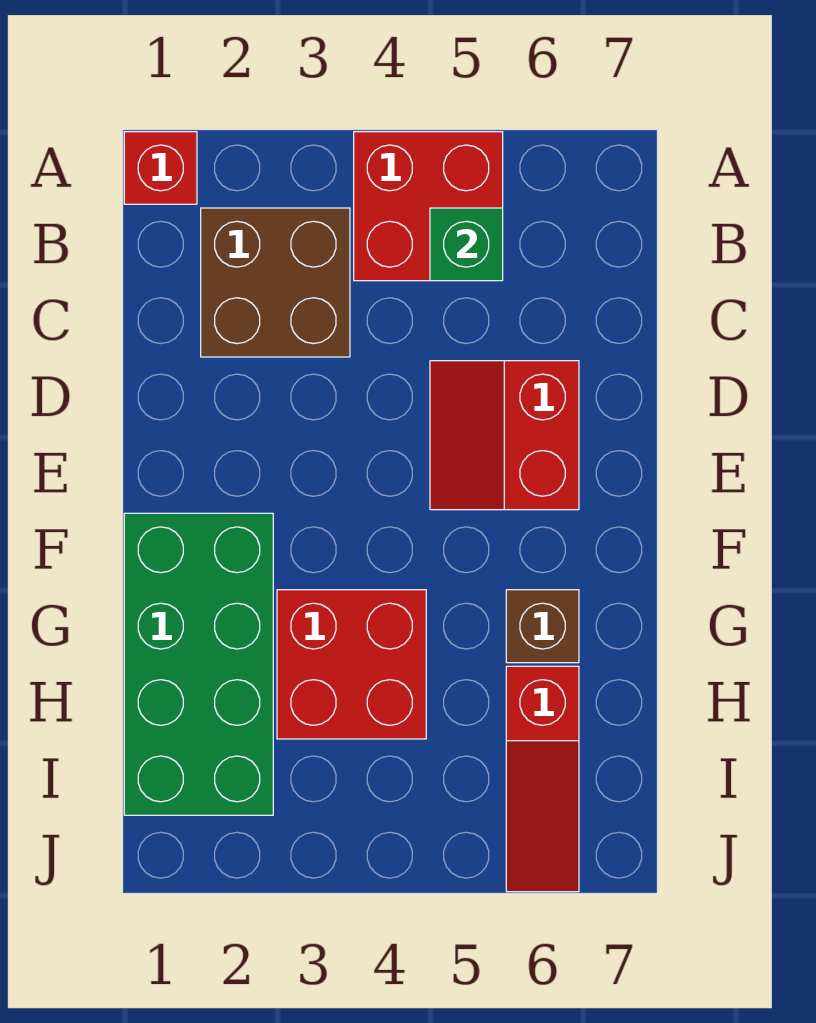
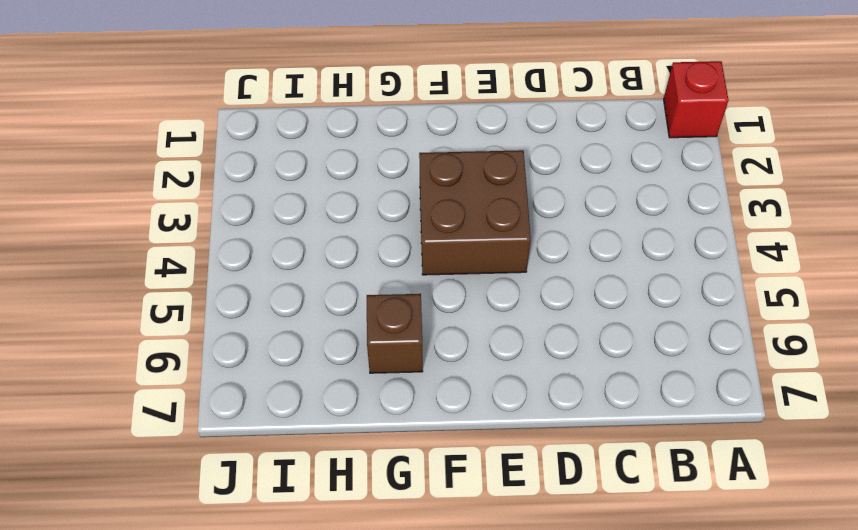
brown 2x2 brick [419,150,531,275] -> brown 2x2 brick moved to [201,208,350,357]
none -> red 2x2 brick [354,132,503,281]
none -> red 2x2 slope [430,361,579,510]

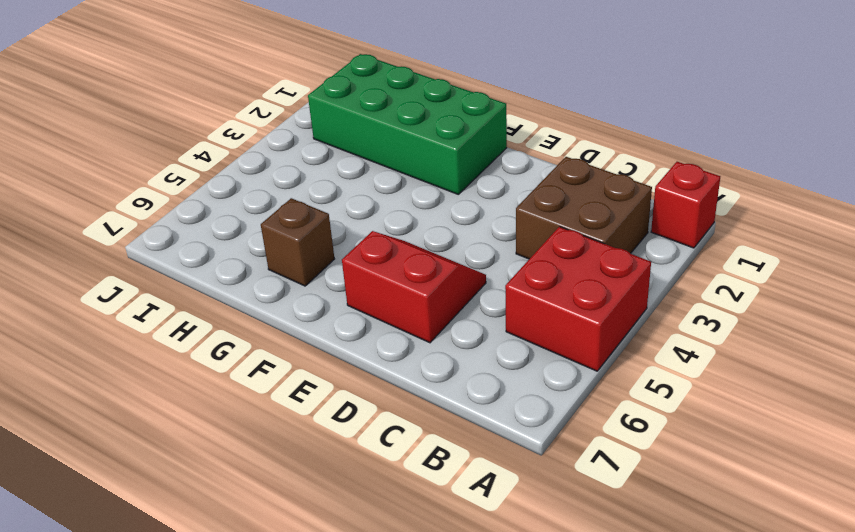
none -> red 2x2 brick [277,590,426,739]
none -> red 1x3 slope [506,666,579,892]

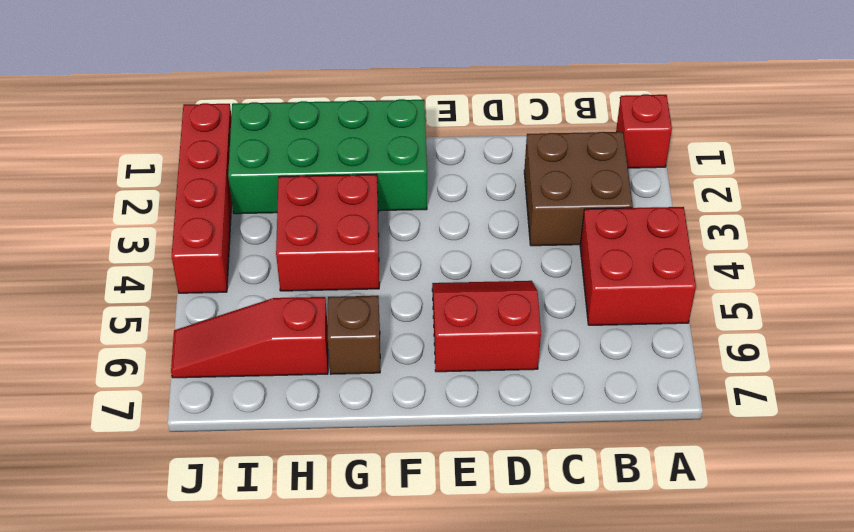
red 1x4 brick [172,103,232,293] -> none
none -> green 1x1 brick [430,208,503,281]

